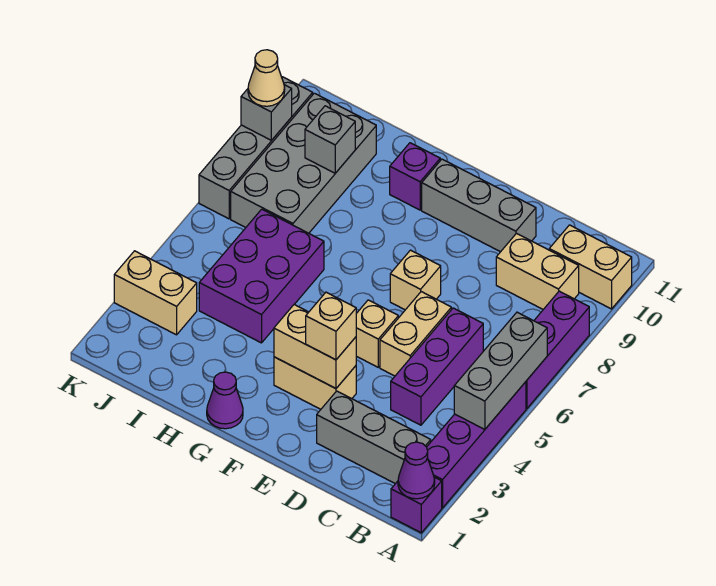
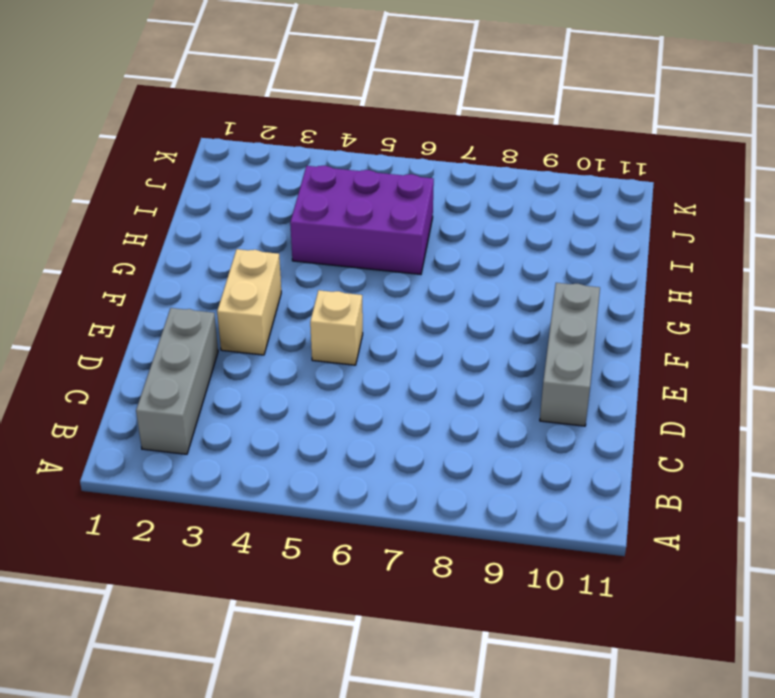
none -> purple 1x1 brick [391,477,442,533]
none -> purple 1x4 brick [427,382,526,508]
none -> purple 1x3 brick [526,291,589,408]

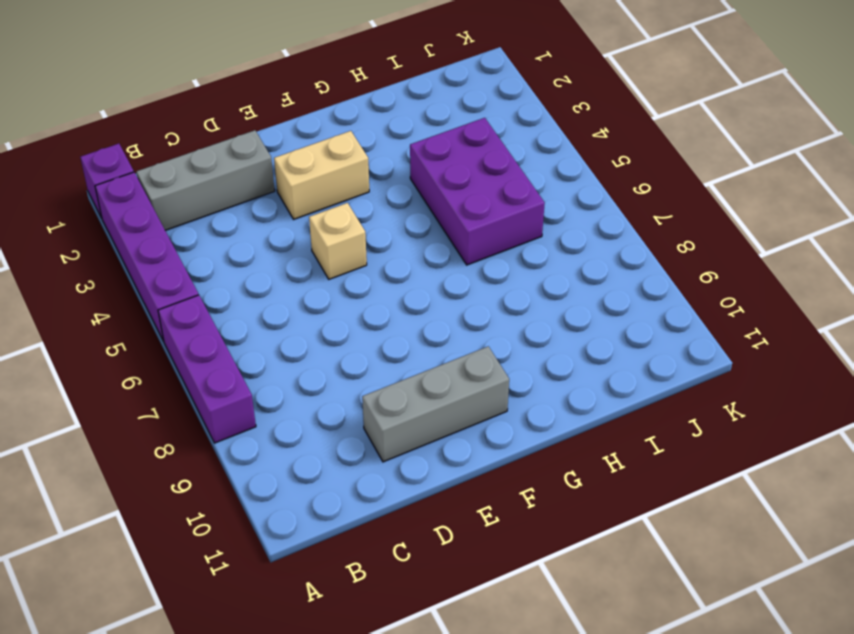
none -> tan 1x2 brick [549,225,632,309]
none -> tan 1x2 brick [496,234,579,309]
none -> purple 1x3 brick [391,308,483,425]

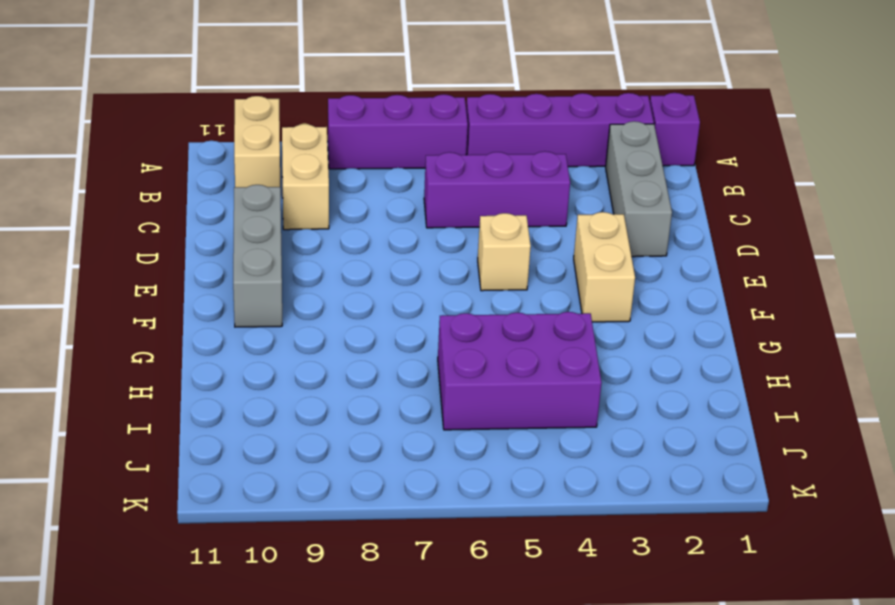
none -> tan 1x2 brick [380,292,451,376]
none -> tan 1x1 brick [390,250,441,310]
none -> purple 1x1 cone [207,372,243,429]

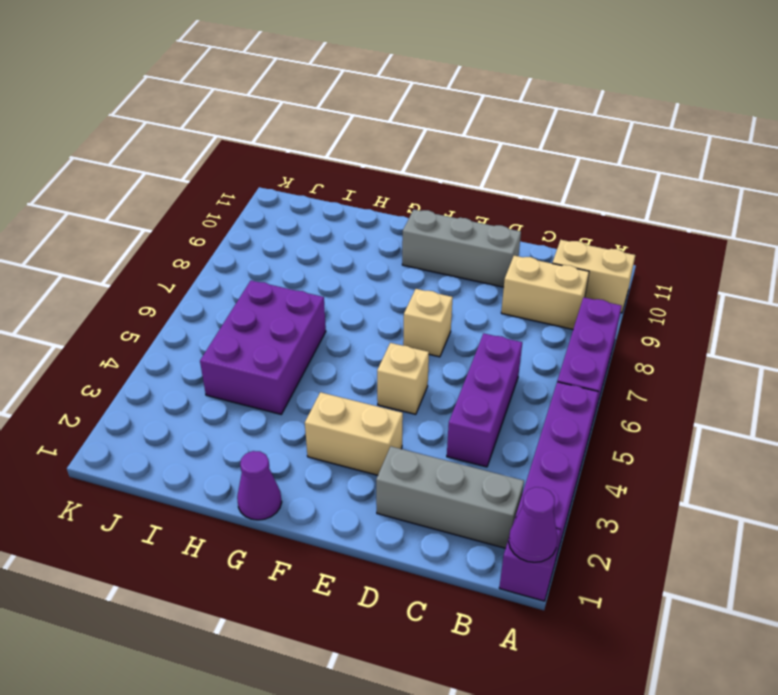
none -> tan 1x2 brick [380,292,451,376]
none -> purple 1x1 brick [390,143,440,210]
none -> grey 2x4 brick [231,93,376,233]

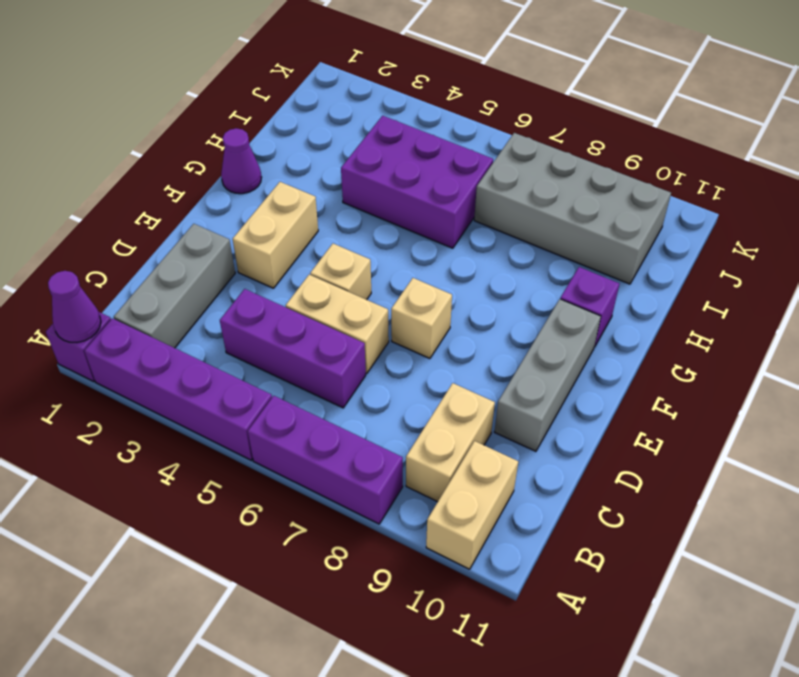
none -> tan 1x2 brick [114,251,197,335]
none -> grey 1x4 brick [199,77,313,219]
none -> grey 1x3 brick [454,312,547,429]

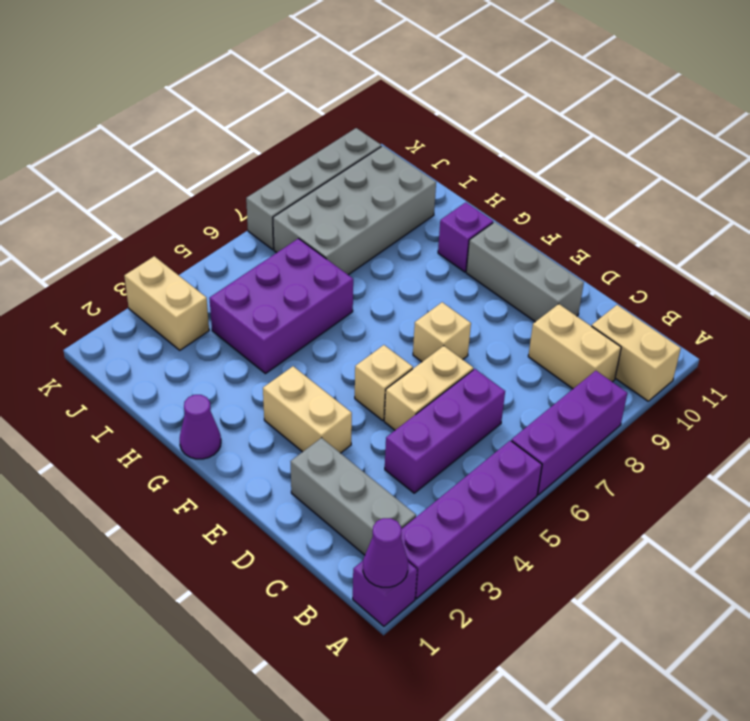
none -> grey 1x3 brick [454,312,547,429]
none -> tan 1x2 brick [274,304,356,388]
none -> grey 1x1 brick [305,106,355,173]

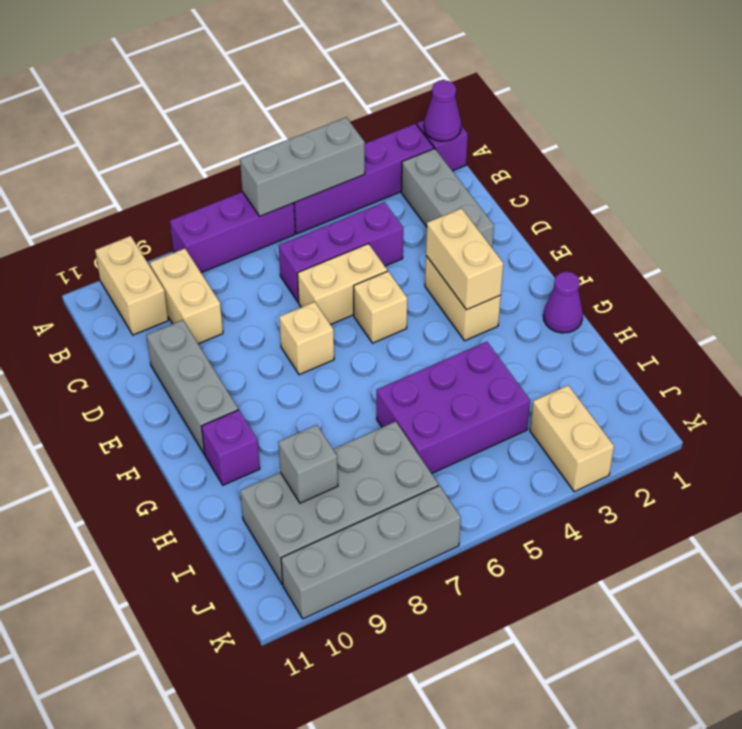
none -> grey 1x1 brick [241,85,292,140]
none -> tan 1x1 brick [306,292,356,360]
none -> tan 1x1 cone [248,50,285,106]

